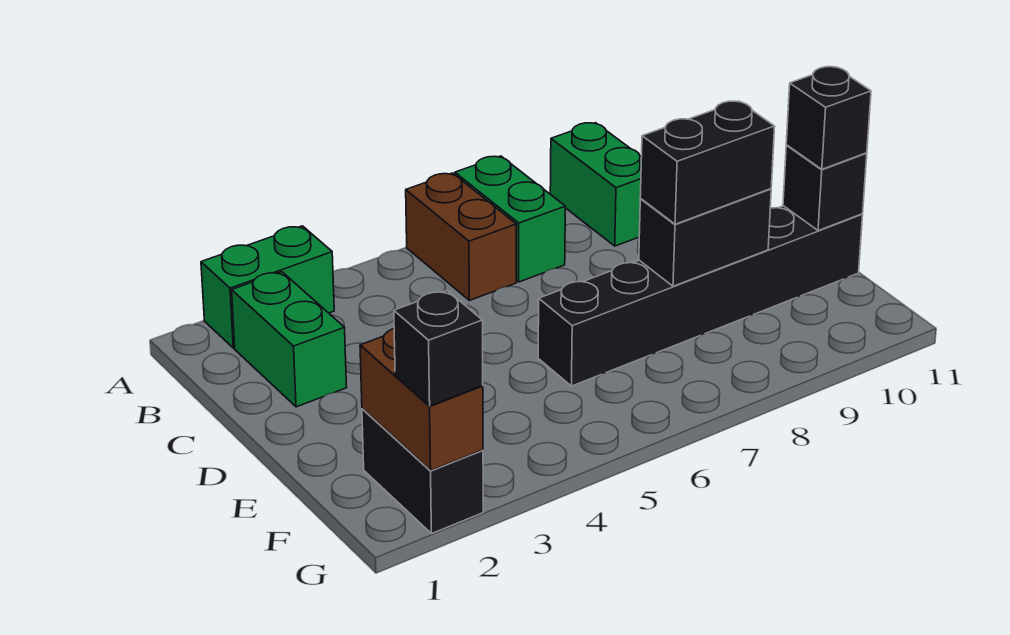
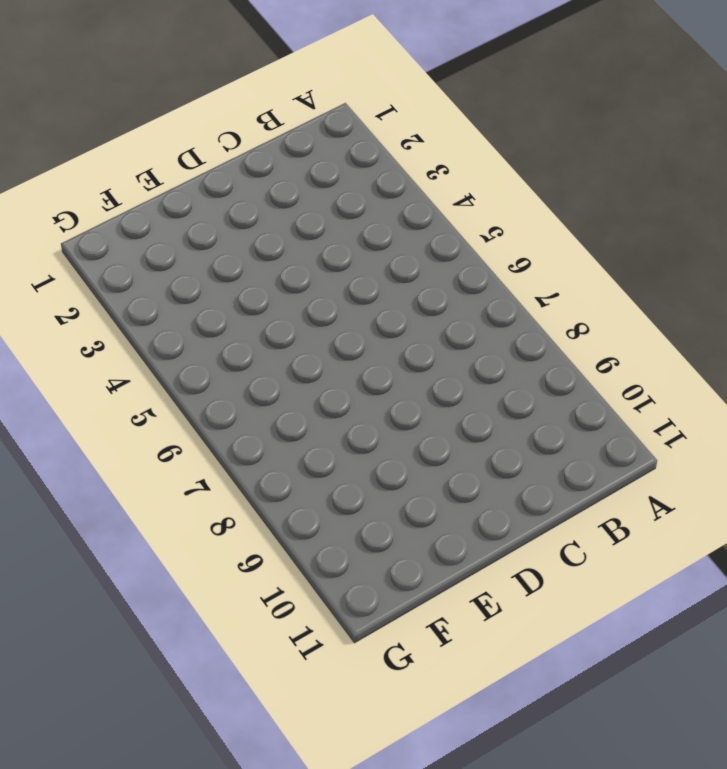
none -> green 1x2 brick [201,226,334,348]
none -> brown 1x2 brick [406,173,516,300]
none -> green 1x2 brick [455,156,565,282]

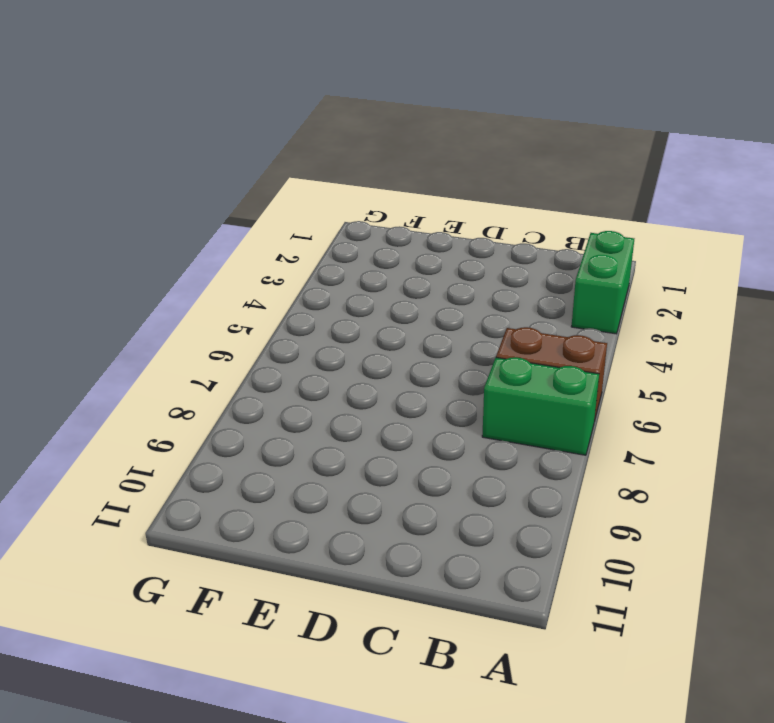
none -> green 1x2 brick [550,123,641,246]
none -> green 1x2 brick [232,272,347,407]
none -> black 1x6 brick [538,206,863,386]

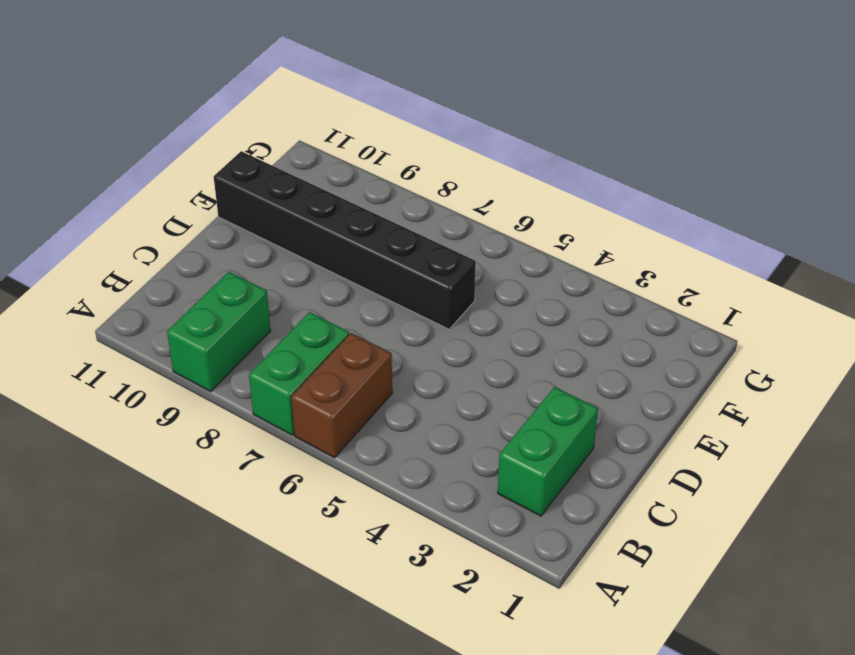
none -> green 1x2 brick [201,226,334,348]
none -> black 1x2 brick [362,409,483,533]
none -> black 1x2 brick [639,189,771,286]

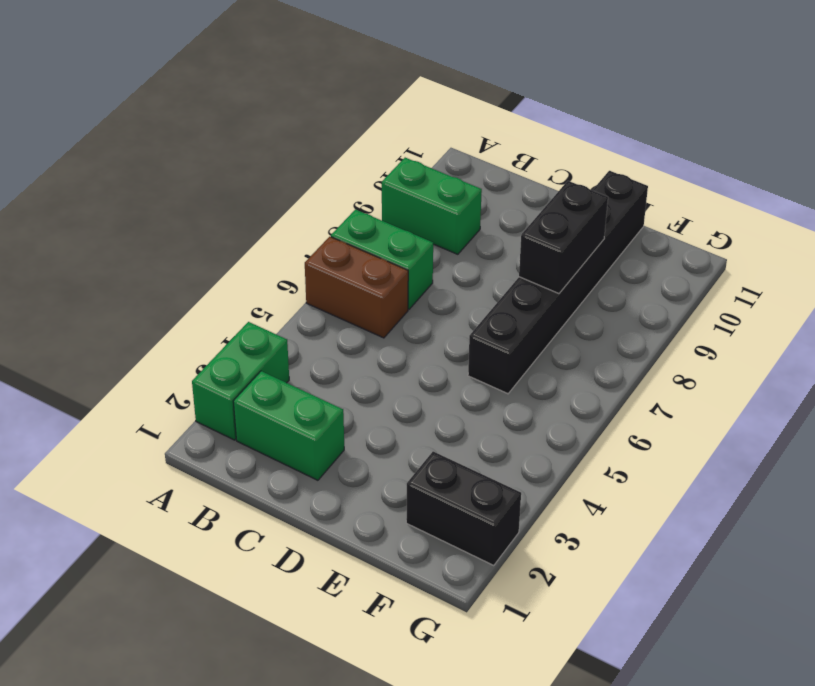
none -> black 1x1 brick [783,145,867,231]
none -> brown 1x2 brick [360,329,483,470]
none -> black 1x2 brick [640,101,775,224]

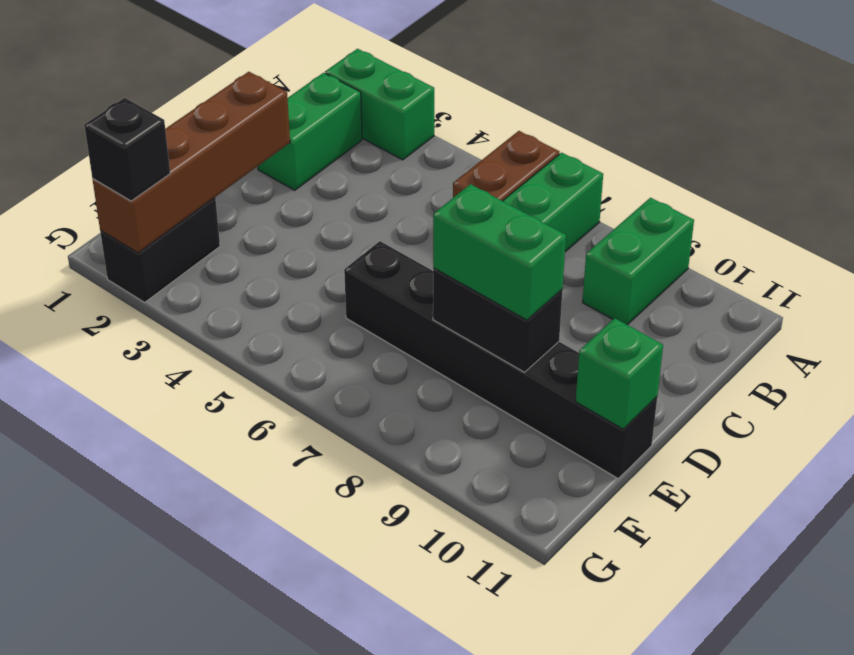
brown 1x4 brick [93,72,290,253] -> brown 1x2 brick [360,329,483,470]
green 1x2 brick [433,184,566,320] -> black 1x2 brick [640,101,775,224]
green 1x1 brick [576,318,663,429] -> black 1x1 brick [783,145,867,231]
none -> black 1x1 brick [786,67,871,169]

